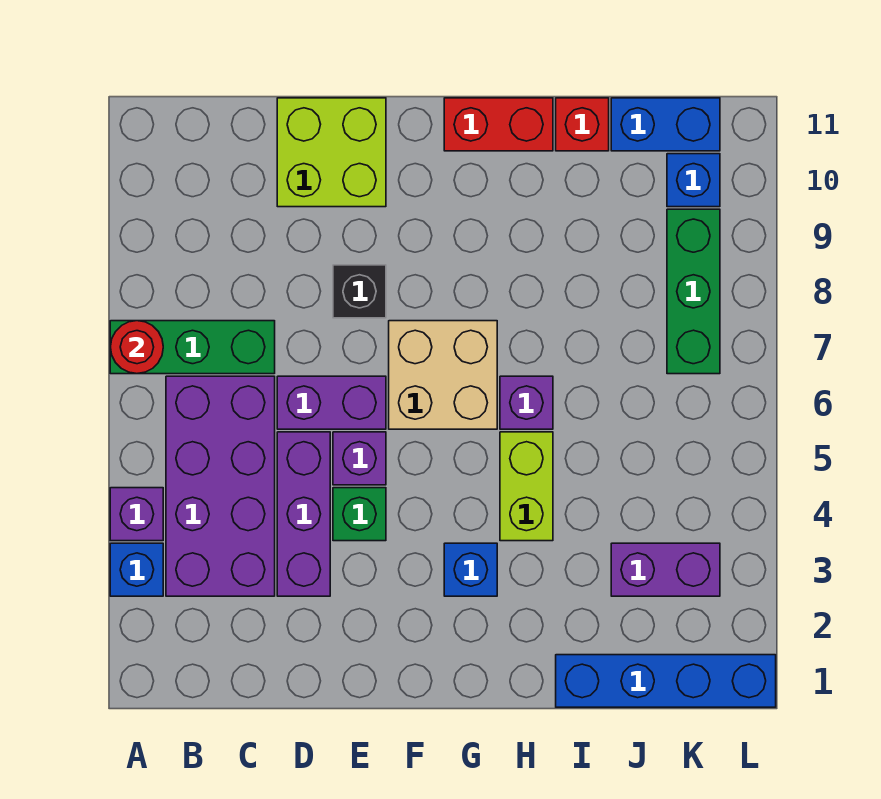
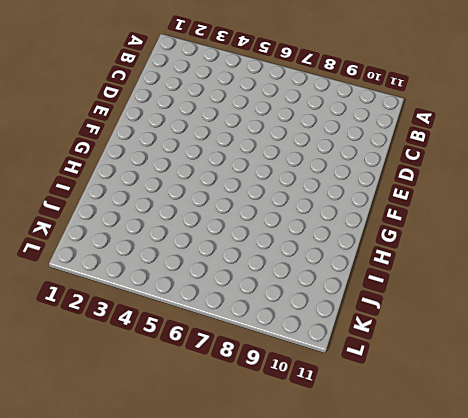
none -> blue 1x1 brick [110,543,163,596]
none -> purple 1x1 brick [110,488,163,541]
none -> green 1x3 brick [110,321,275,374]

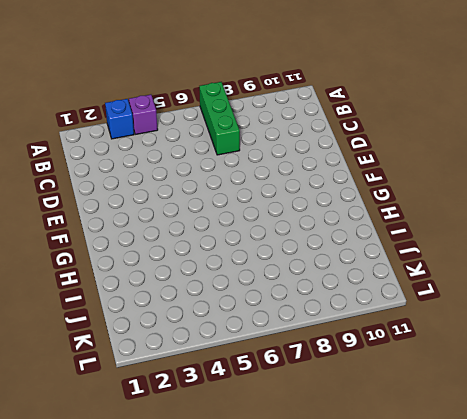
none -> purple 2x4 brick [166,376,275,596]
none -> purple 1x3 brick [277,432,330,596]
none -> purple 1x2 brick [277,376,386,429]

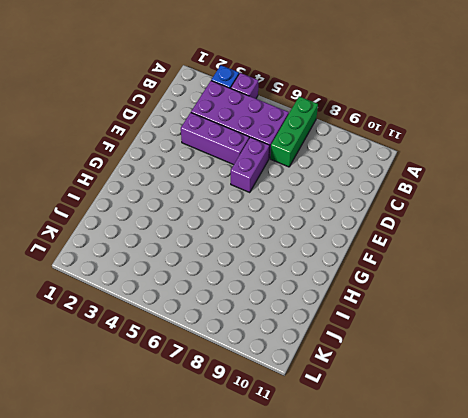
none -> lime 2x2 brick [277,98,386,207]
none -> green 1x1 brick [333,488,386,541]
none -> purple 1x1 brick [333,432,386,485]

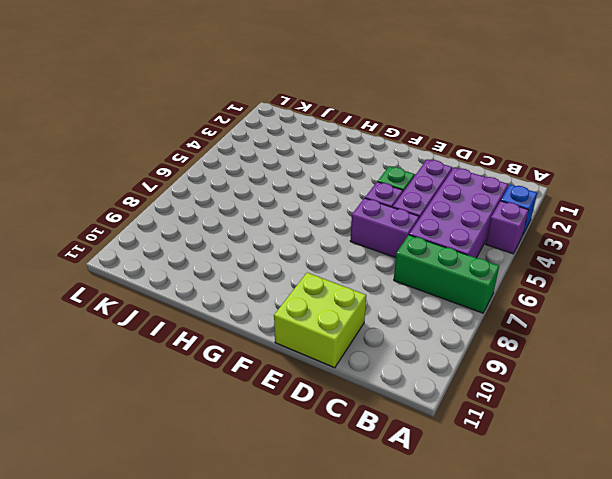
none -> black 1x1 brick [333,265,386,318]
none -> tan 2x2 brick [389,321,497,429]
none -> blue 1x1 brick [444,543,497,596]

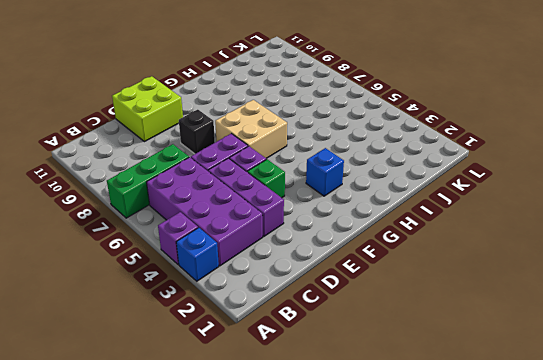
none -> red 1x2 brick [444,98,553,151]
none -> lime 1x2 brick [500,432,553,541]
none -> purple 1x1 brick [500,376,553,429]

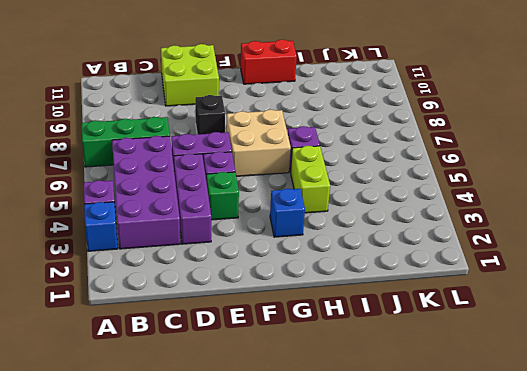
none -> blue 1x4 brick [556,655,776,707]
none -> red 1x1 brick [556,98,609,151]
none -> purple 1x2 brick [611,543,720,596]

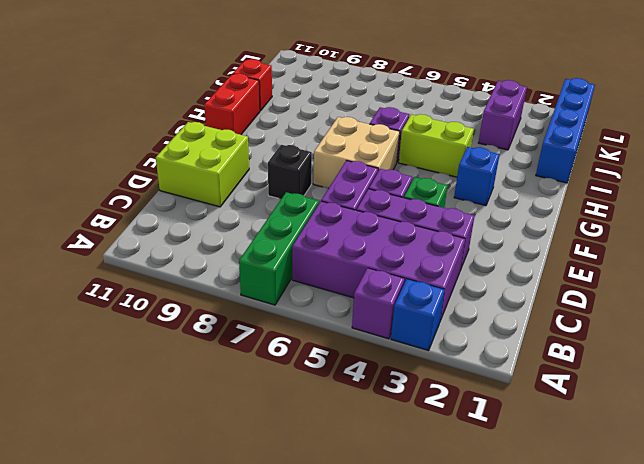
none -> blue 1x2 brick [611,98,720,151]
none -> green 1x3 brick [667,209,720,374]
none -> blue 1x1 brick [667,154,720,207]

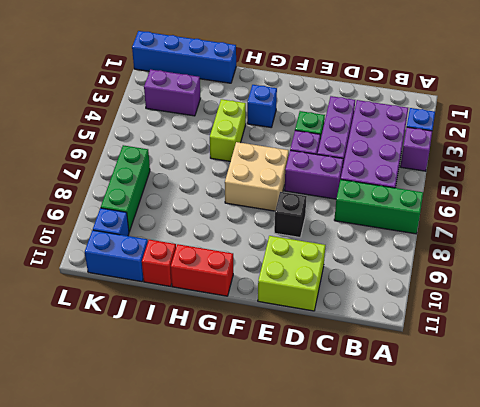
none -> purple 1x1 brick [500,376,553,429]
none -> red 1x1 round brick [110,321,163,374]

